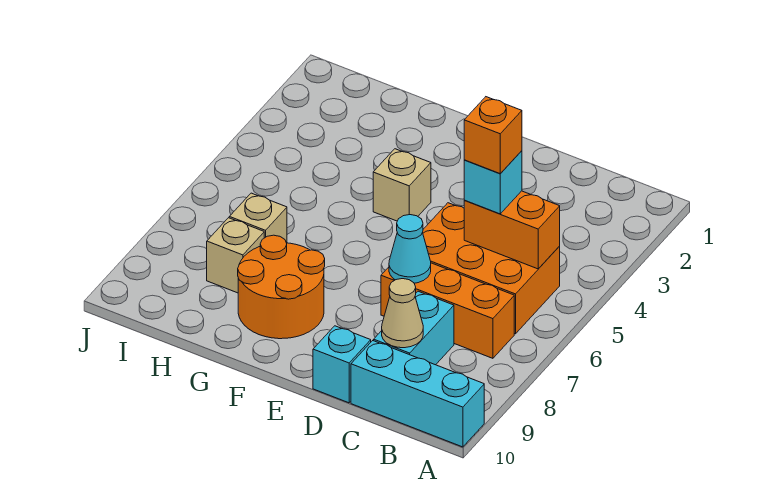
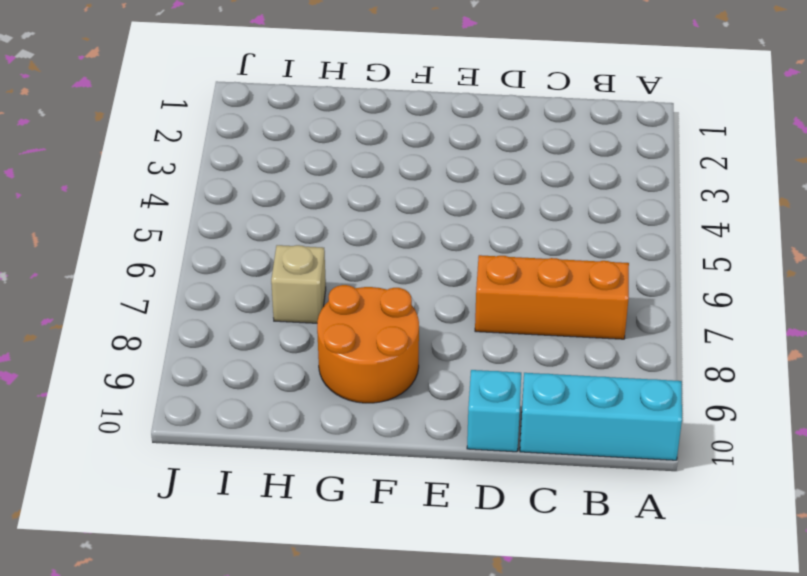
none -> orange 2x3 brick [422,203,560,334]
none -> cyan 1x2 brick [374,291,454,365]
none -> tan 1x1 brick [373,149,431,221]

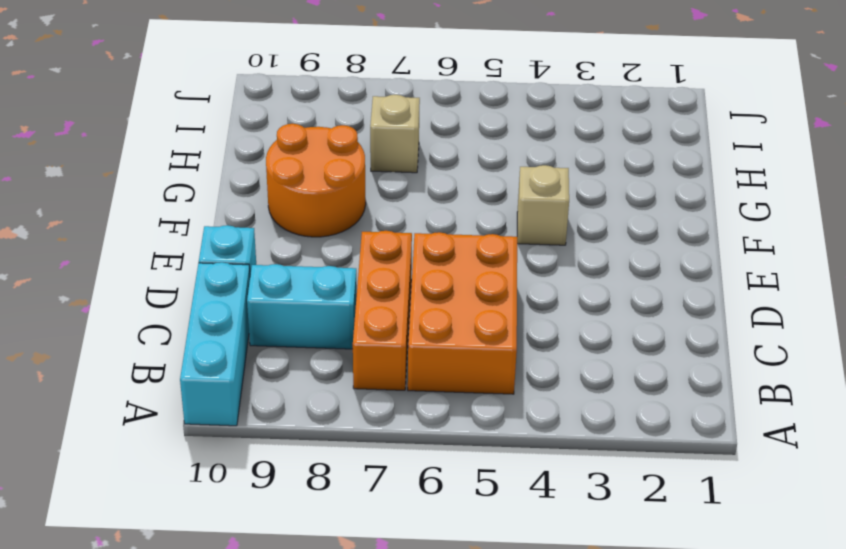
none -> tan 1x1 brick [207,218,264,293]
none -> orange 1x2 brick [464,191,560,269]
none -> tan 1x1 cone [382,279,423,348]

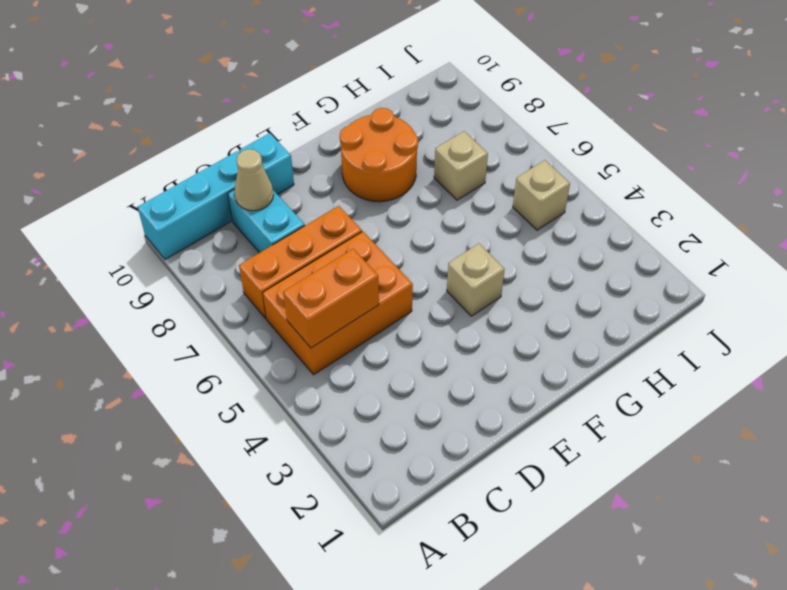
tan 1x1 brick [513,160,570,230] -> tan 1x1 brick moved to [207,218,264,293]
none -> cyan 1x1 cone [389,215,431,283]
none -> cyan 1x1 brick [464,151,522,214]
none -> orange 1x1 brick [464,97,522,174]

